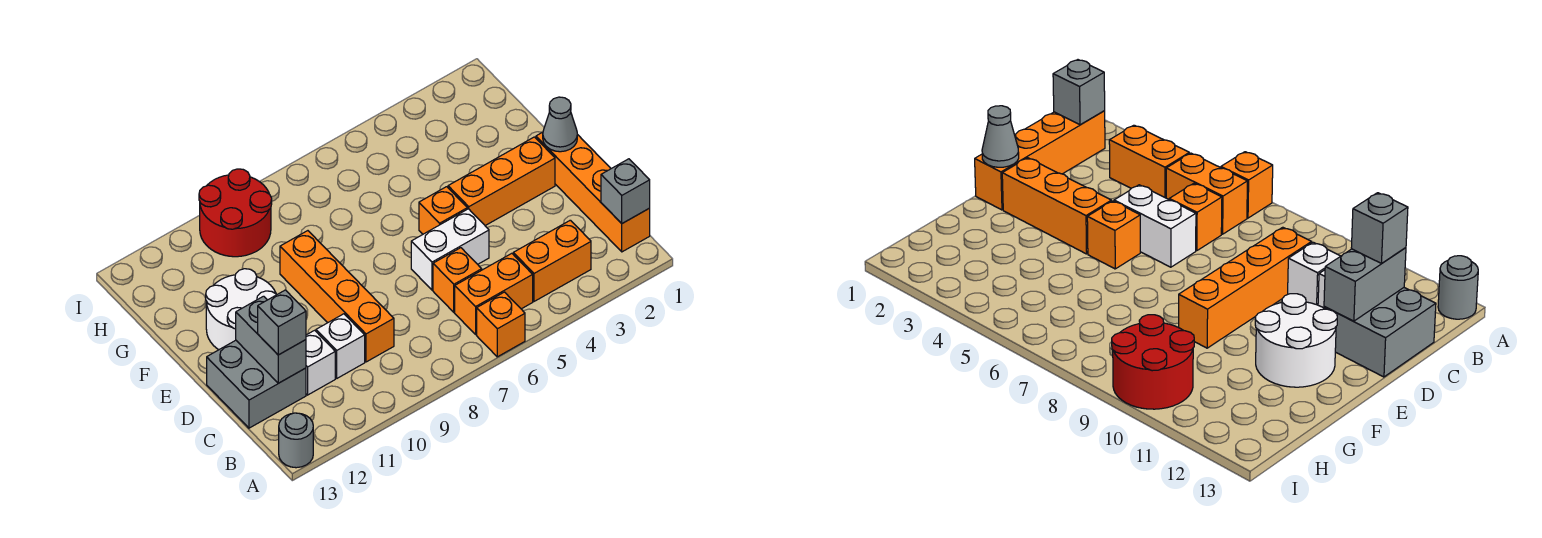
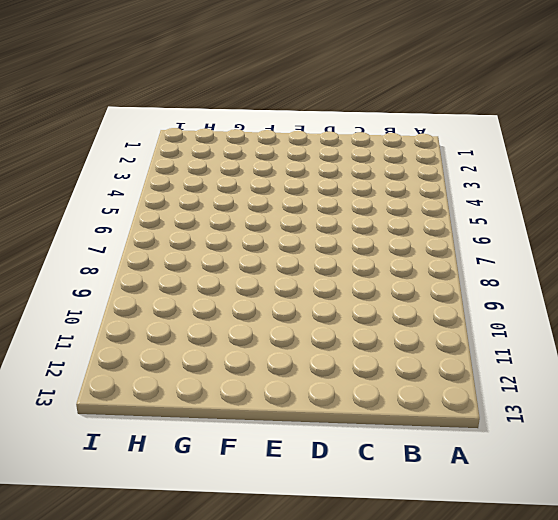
none -> orange 1x1 brick [477,292,525,357]
none -> grey 1x1 round brick [279,413,313,468]
none -> orange 1x4 brick [536,132,650,252]

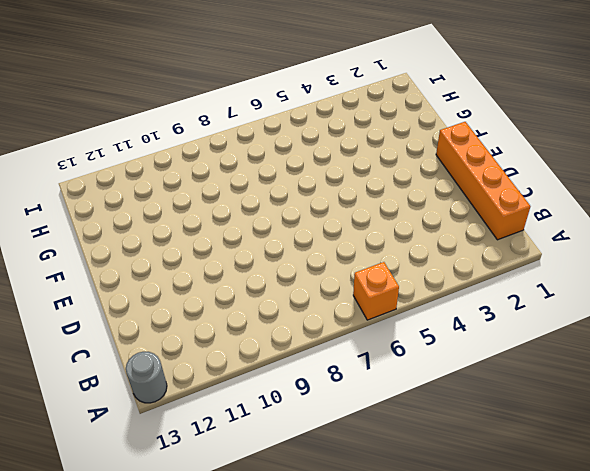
none -> orange 1x2 brick [513,220,591,301]
none -> orange 1x2 brick [455,253,533,334]
none -> orange 1x1 brick [433,248,482,312]

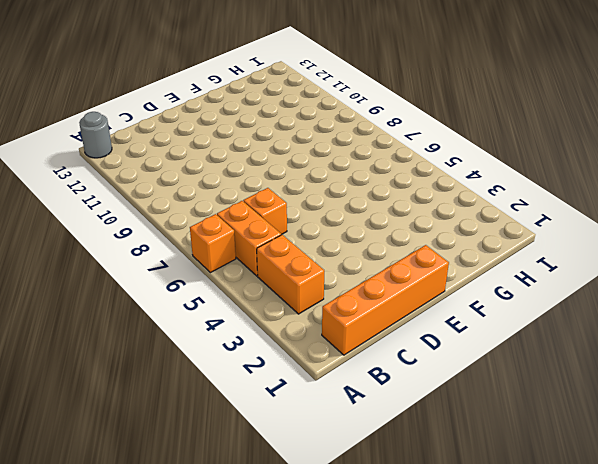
none -> orange 1x4 brick [280,231,394,362]
none -> white 1x1 brick [316,314,365,378]
none -> white 1x1 brick [306,330,335,395]

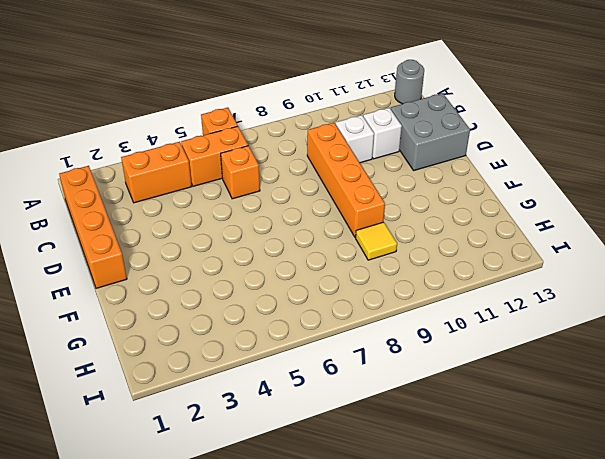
yellow 1x1 tile [356,222,397,260] -> none
none -> white 1x2 brick [411,209,489,290]
none -> orange 1x3 brick [448,137,555,226]
none -> orange 1x1 brick [419,187,467,234]

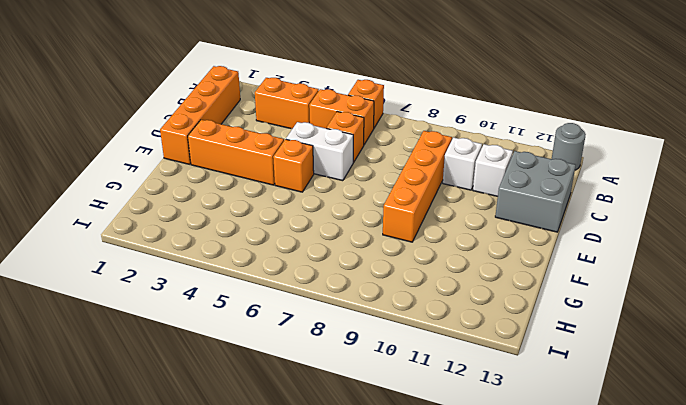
none -> white 2x2 round brick [206,269,277,350]
none -> red 2x2 round brick [199,169,272,257]
none -> grey 1x1 brick [601,159,650,223]

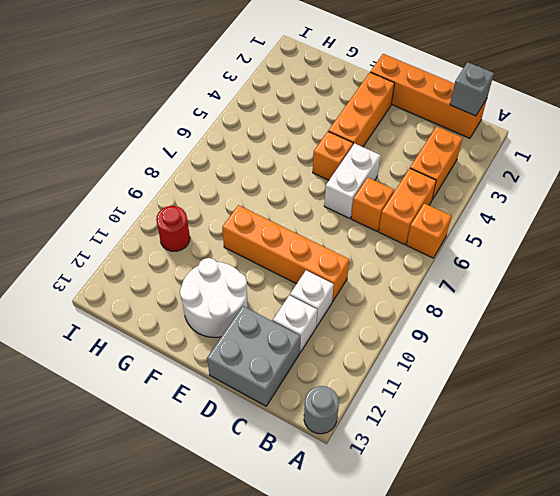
red 1x1 round brick [156,206,190,251] -> red 2x2 round brick [199,169,272,257]
none -> grey 1x2 brick [236,296,306,383]
none -> grey 1x1 cone [543,97,577,152]
none -> grey 1x1 brick [258,290,306,355]

